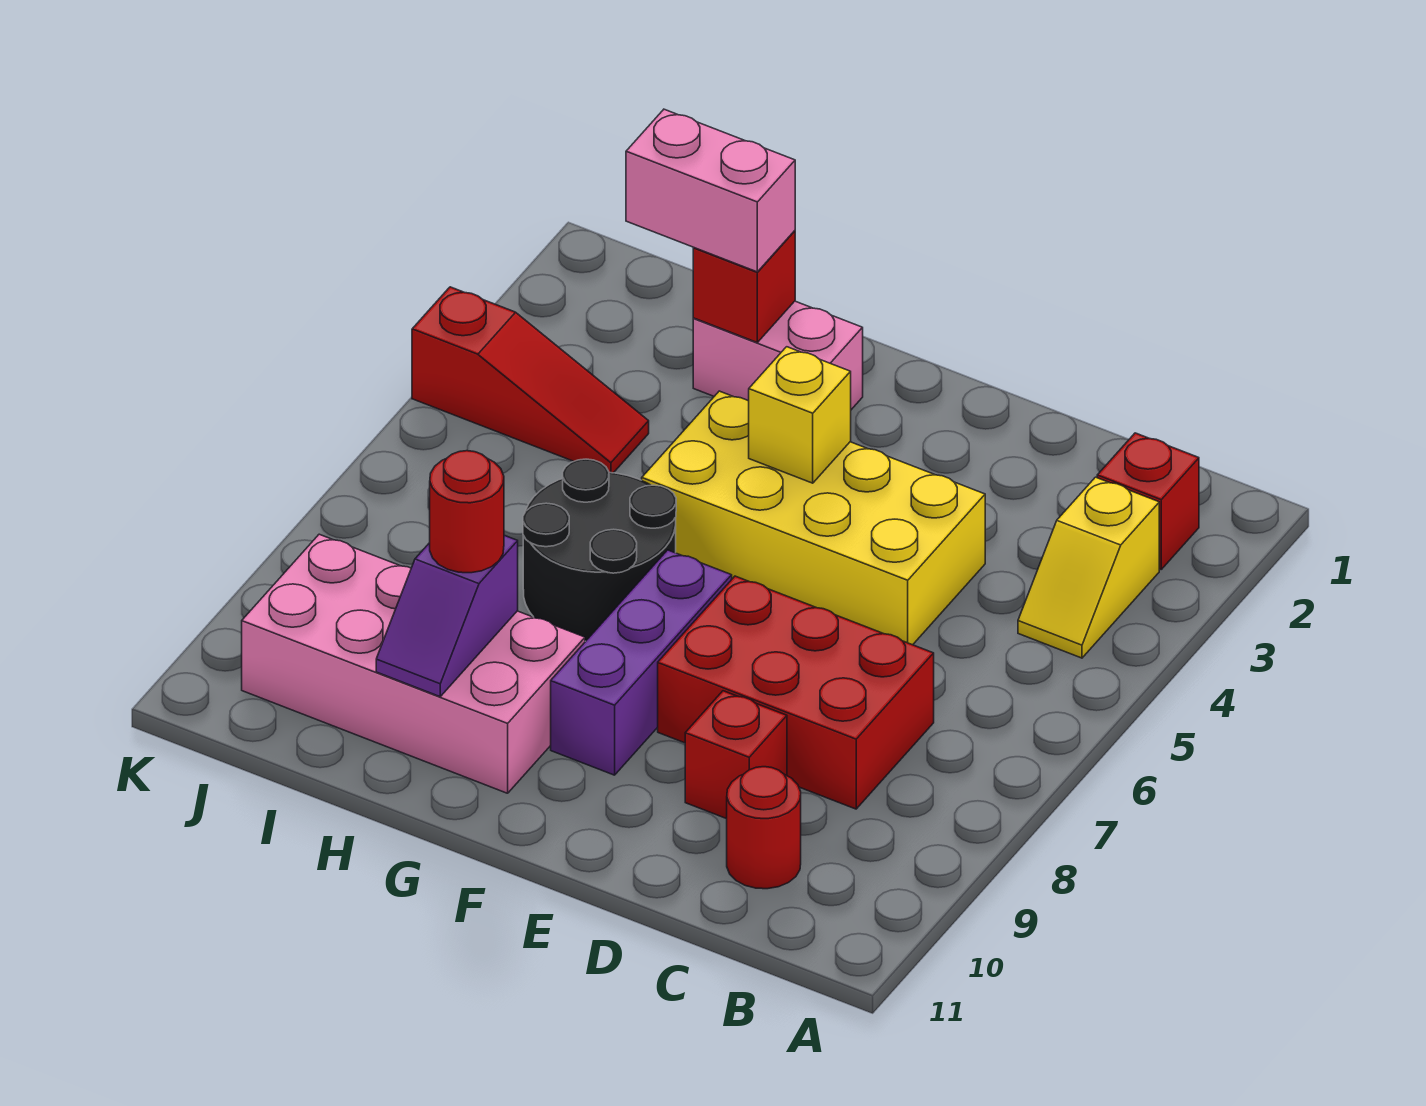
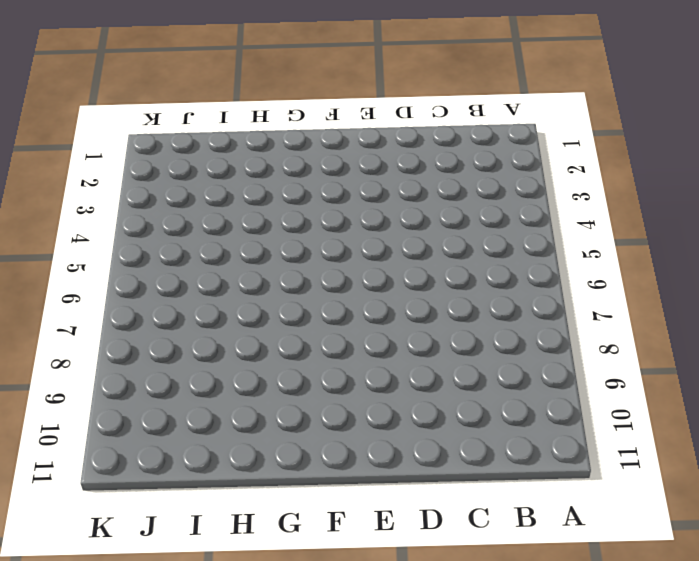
none -> red 1x1 brick [1097,433,1199,569]
none -> yellow 1x2 slope [1018,477,1159,658]
none -> red 2x3 brick [658,576,934,809]

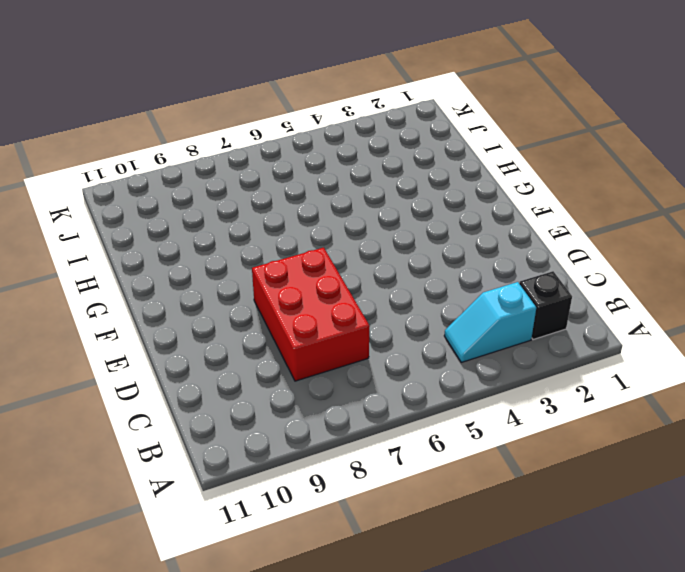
black 1x1 brick [519,271,572,340] -> red 1x1 brick [1097,433,1199,569]
cyan 1x2 slope [444,282,536,362] -> yellow 1x2 slope [1018,477,1159,658]
none -> red 1x1 round brick [727,767,801,889]
none -> yellow 2x4 brick [642,391,985,645]
none -> red 1x1 brick [685,691,787,819]

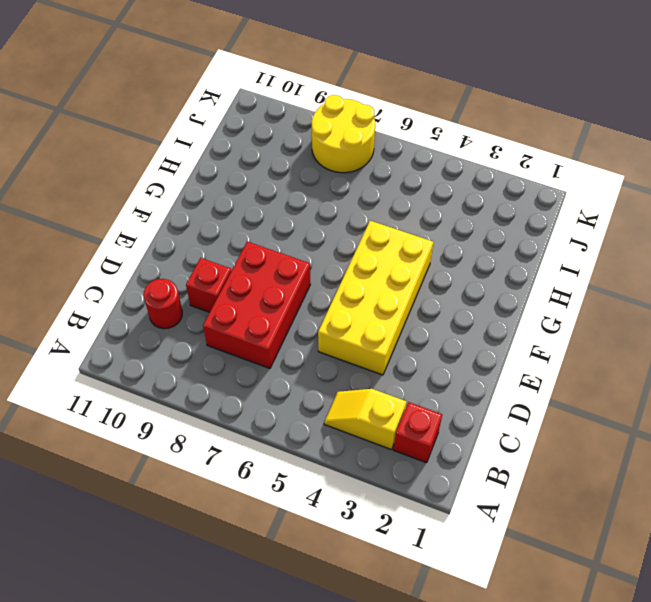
yellow 2x2 round brick [312,95,375,173] -> none
none -> purple 1x3 brick [551,550,732,775]
none -> pink 1x2 brick [693,301,863,410]
none -> black 2x2 round brick [523,459,676,641]

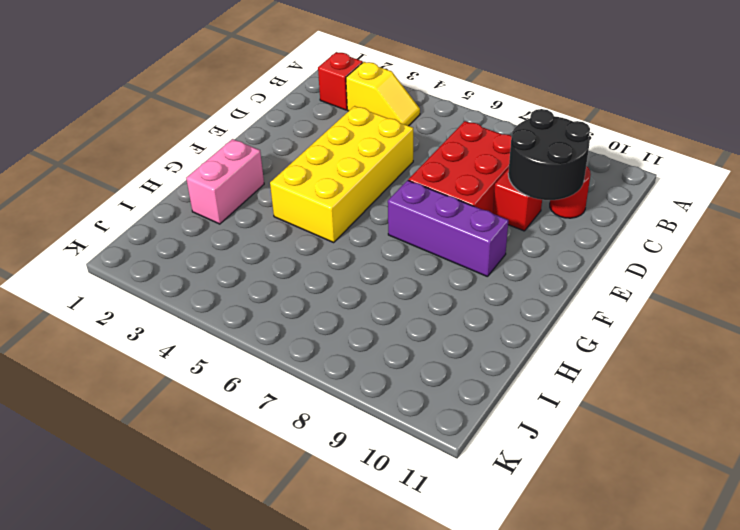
black 2x2 round brick [508,109,590,200] -> black 2x2 round brick moved to [523,459,676,641]
none -> pink 2x4 brick [242,534,585,793]
none -> red 1x3 slope [412,287,649,473]
none -> yellow 1x1 brick [749,347,851,483]

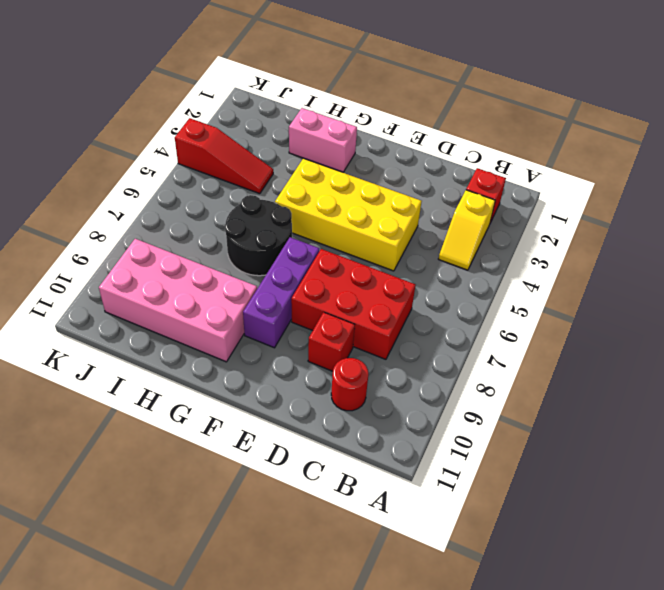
none -> yellow 1x1 brick [749,347,851,483]
none -> red 1x1 brick [693,231,795,342]
none -> purple 1x2 slope [376,535,518,697]

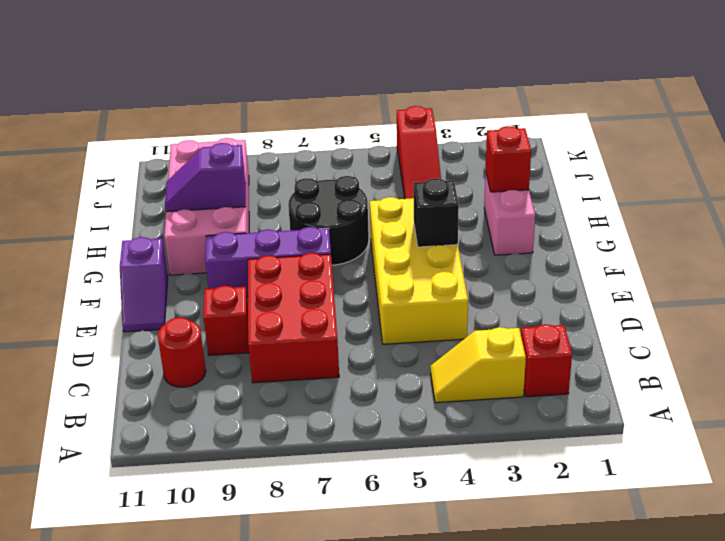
purple 1x2 slope [120,237,168,332] -> none
black 1x1 brick [414,178,459,247] -> yellow 1x1 brick [749,347,851,483]
none -> pink 1x2 brick [626,109,795,272]
none -> red 1x1 round brick [430,451,504,573]

